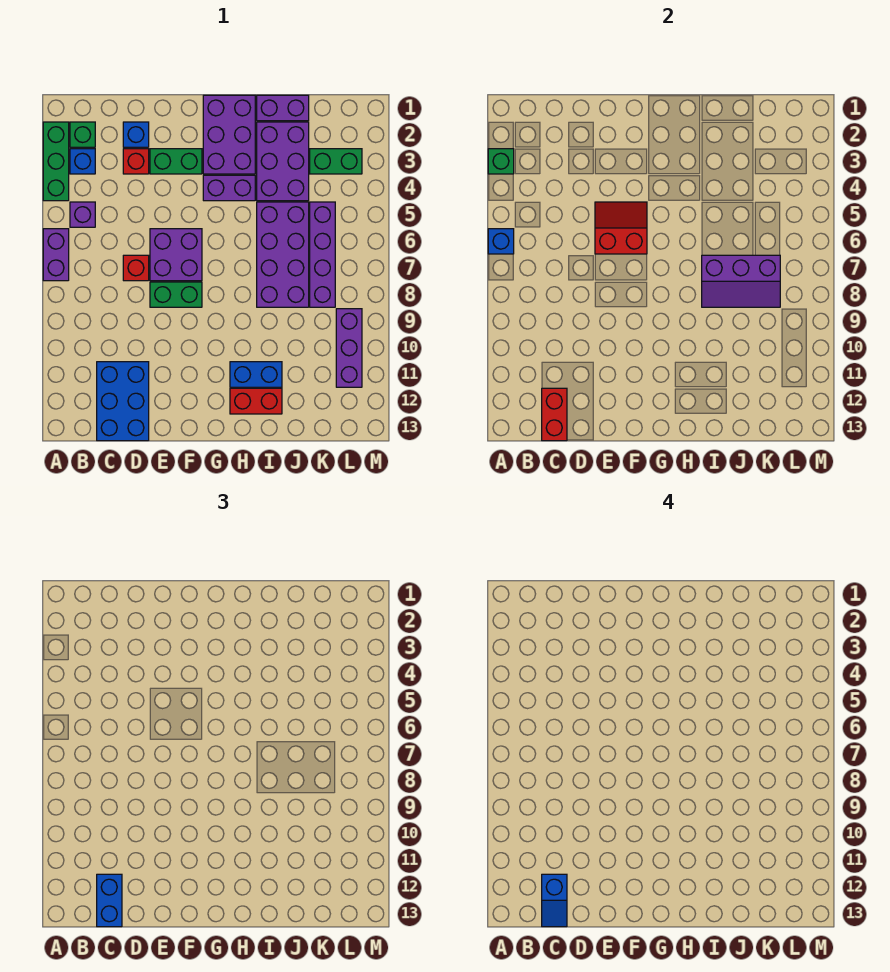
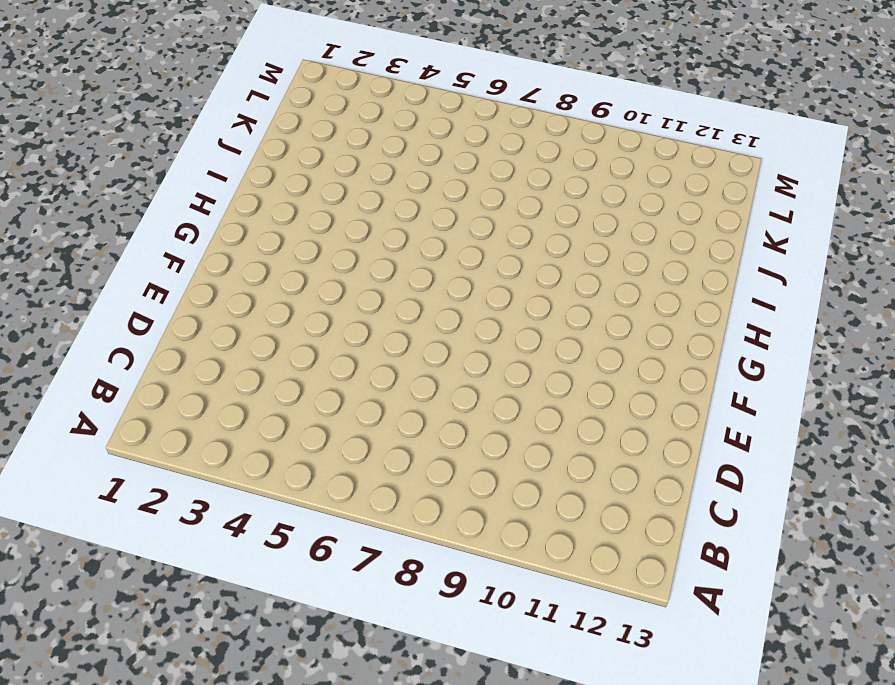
none -> green 1x3 brick [43,122,69,201]
none -> purple 1x2 brick [43,229,69,281]
none -> green 1x1 brick [70,122,95,147]

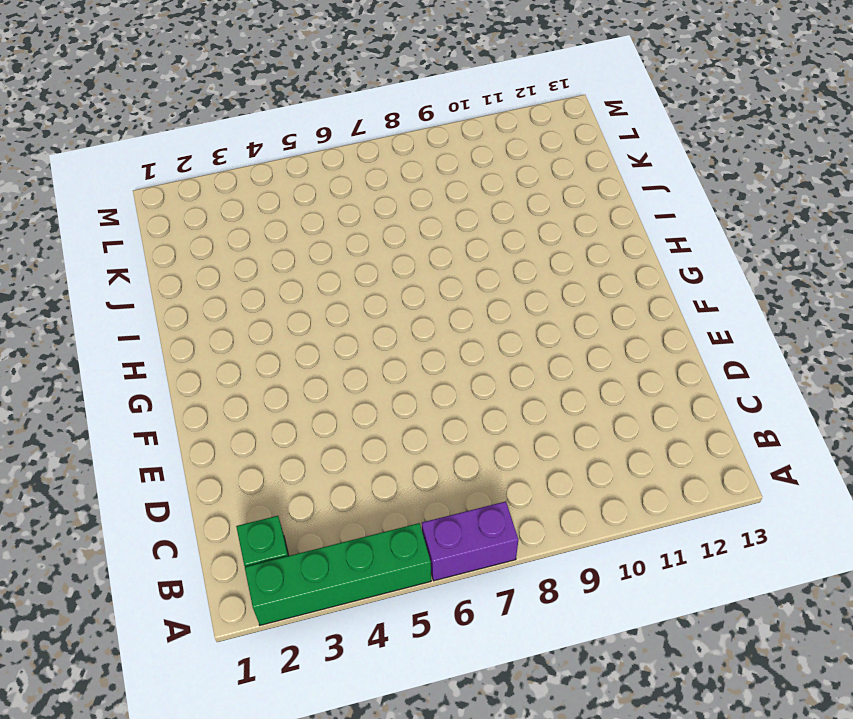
green 1x4 brick [245,523,431,625] -> green 1x3 brick [43,122,69,201]
none -> blue 1x1 brick [70,149,95,174]
none -> purple 1x1 brick [70,202,95,227]
none -> blue 2x3 brick [97,362,149,441]

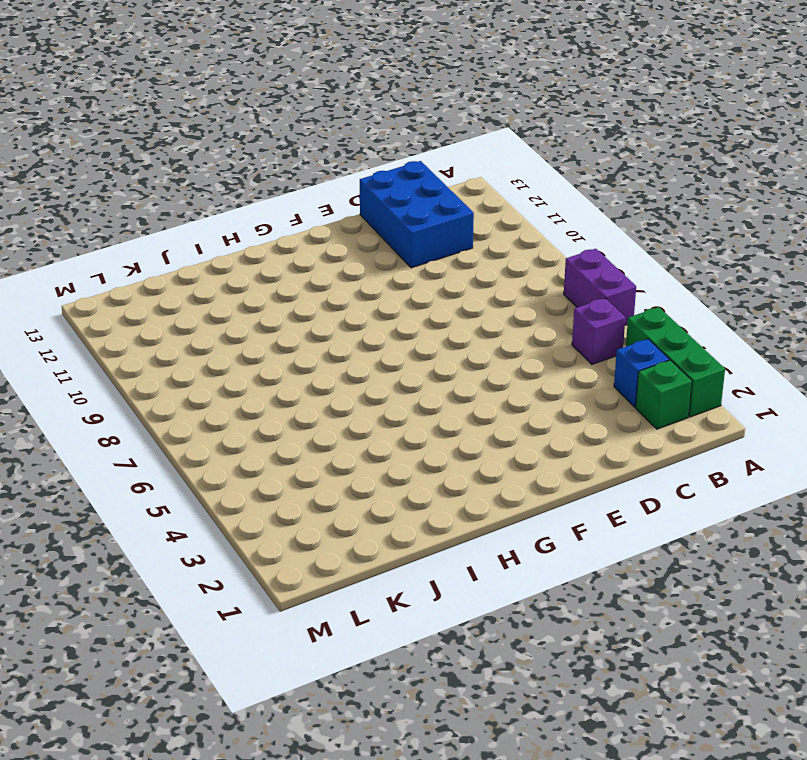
none -> blue 1x1 brick [123,122,149,147]
none -> red 1x1 brick [123,149,149,174]
none -> red 1x1 brick [123,255,149,281]

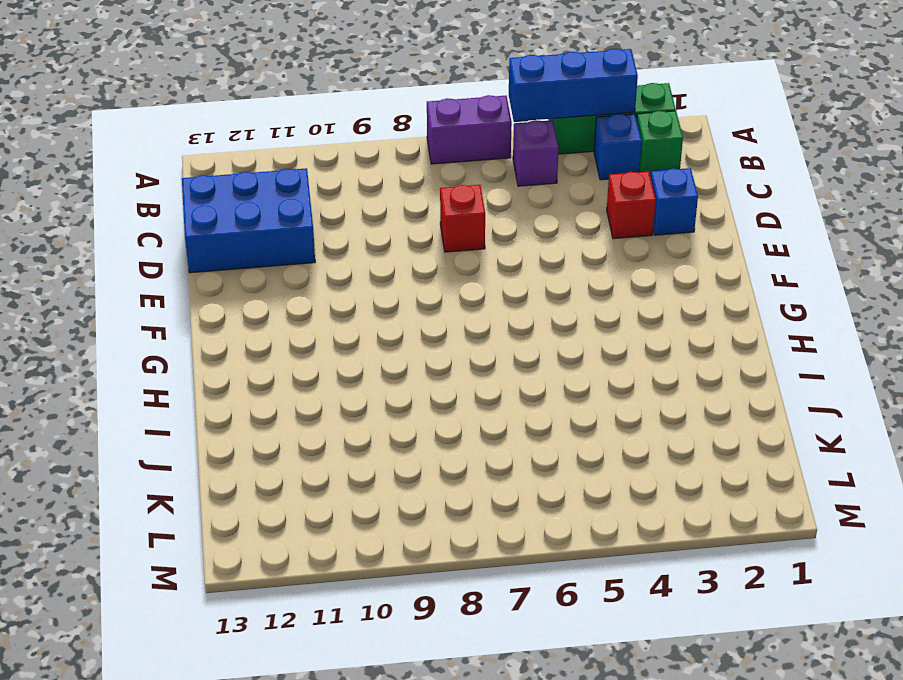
blue 1x3 brick [509,49,638,121] -> green 1x1 brick [488,149,514,174]
none -> green 1x2 brick [150,149,202,174]
none -> purple 2x2 brick [150,229,202,281]
none -> green 1x2 brick [150,282,202,307]

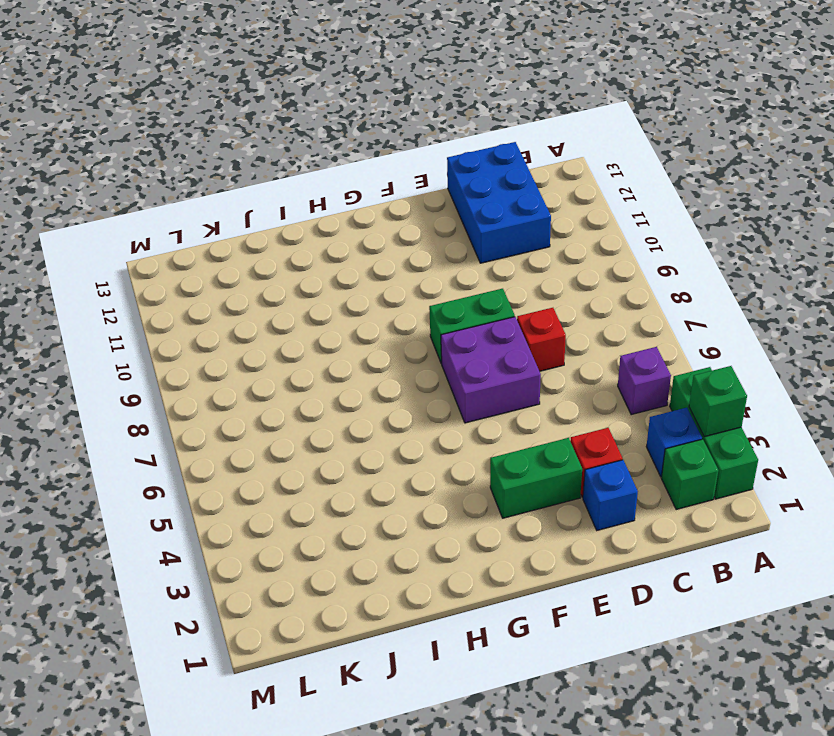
none -> purple 1x2 brick [43,229,69,281]
none -> purple 2x3 brick [203,95,255,174]
none -> purple 1x2 brick [203,175,255,201]

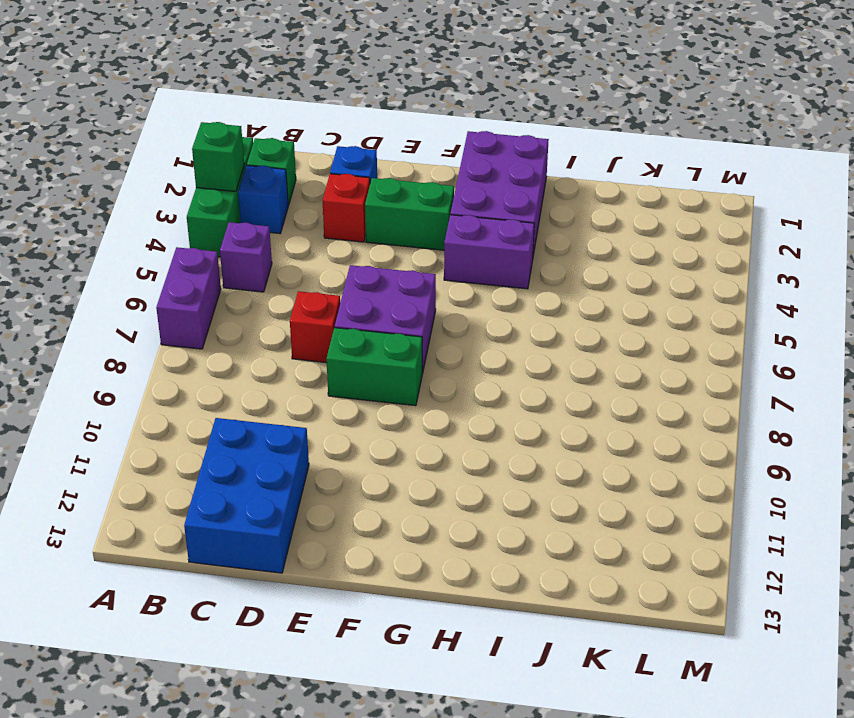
none -> blue 1x2 brick [230,362,282,387]
none -> red 1x2 brick [230,388,282,414]
none -> purple 1x2 brick [257,95,309,121]

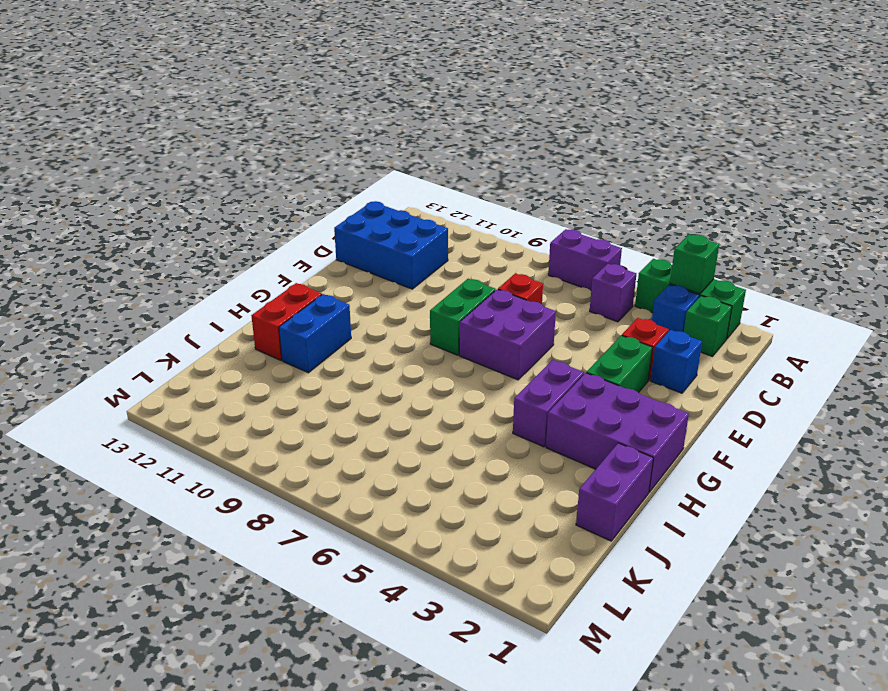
none -> purple 2x3 brick [257,122,309,201]
none -> purple 2x4 brick [257,202,309,307]
none -> green 1x2 brick [310,149,362,174]

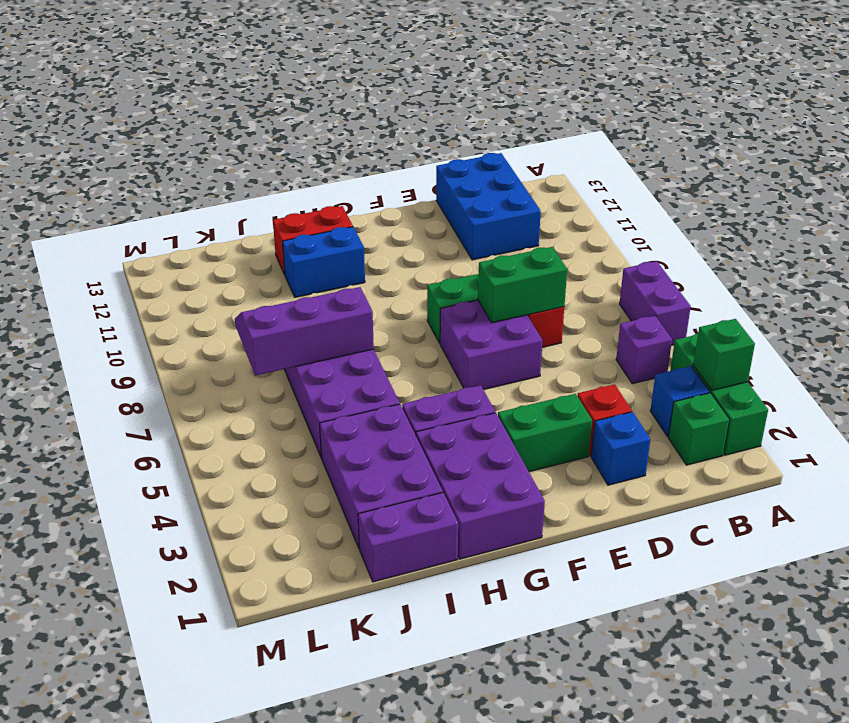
green 1x2 brick [478,247,567,323] -> green 1x2 brick moved to [310,149,362,174]
none -> purple 1x4 brick [310,202,335,307]
none -> purple 1x3 brick [336,309,362,387]
none -> blue 1x1 brick [488,229,514,254]

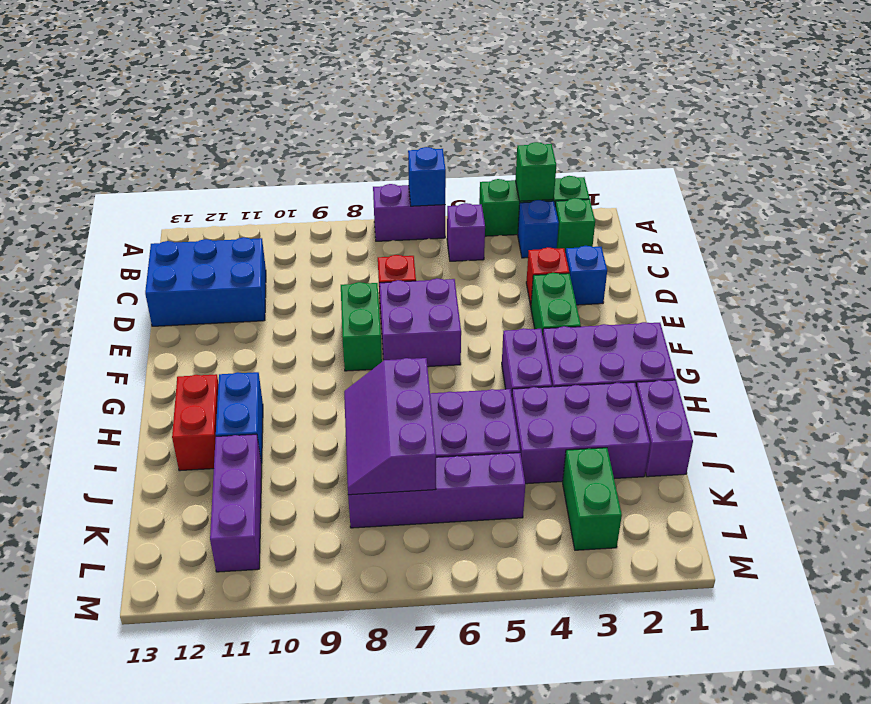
purple 1x3 brick [210,434,262,572] -> purple 1x3 brick turned to [336,309,362,387]
none -> red 1x2 brick [542,388,567,441]
none -> red 2x2 slope [595,202,647,254]
none -> blue 1x2 brick [97,874,122,927]

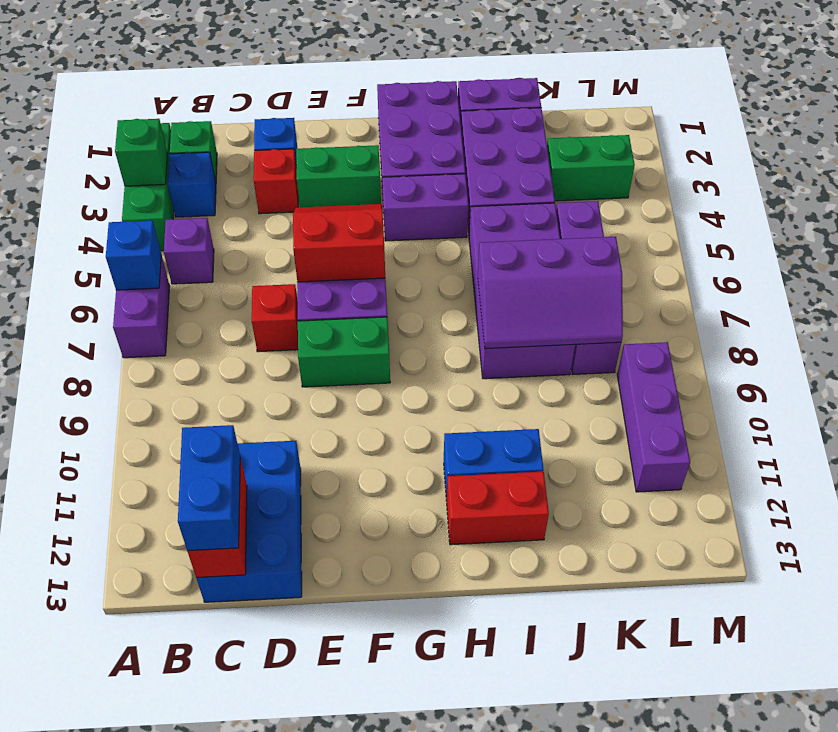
none -> blue 1x2 slope [542,874,567,927]

